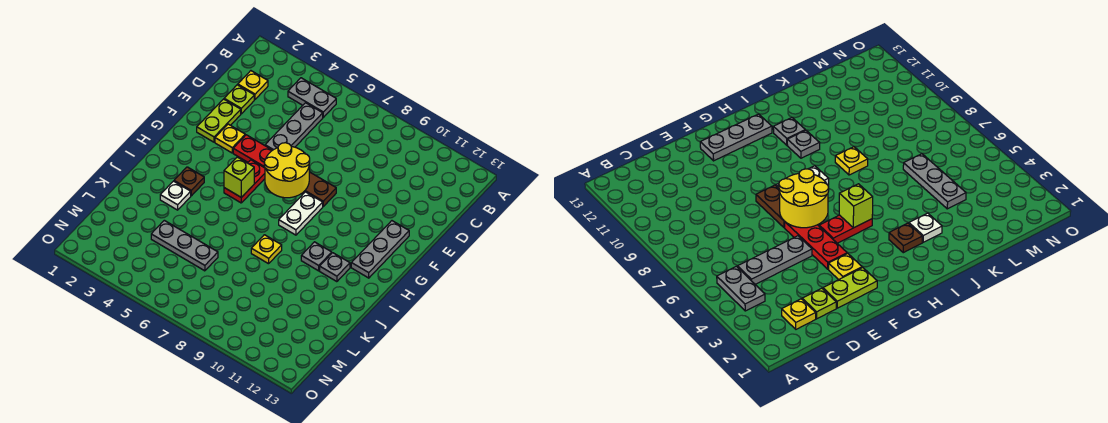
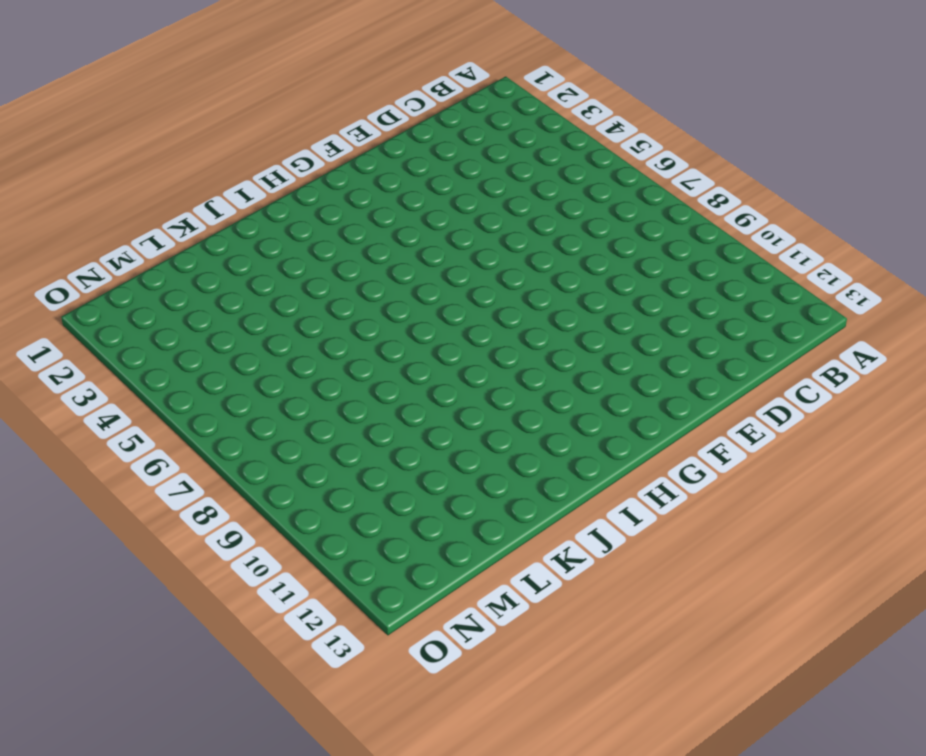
none -> grey 1x2 plate [288,78,336,117]
none -> yellow 1x1 plate [238,71,268,99]
none -> grey 1x3 plate [265,103,323,150]

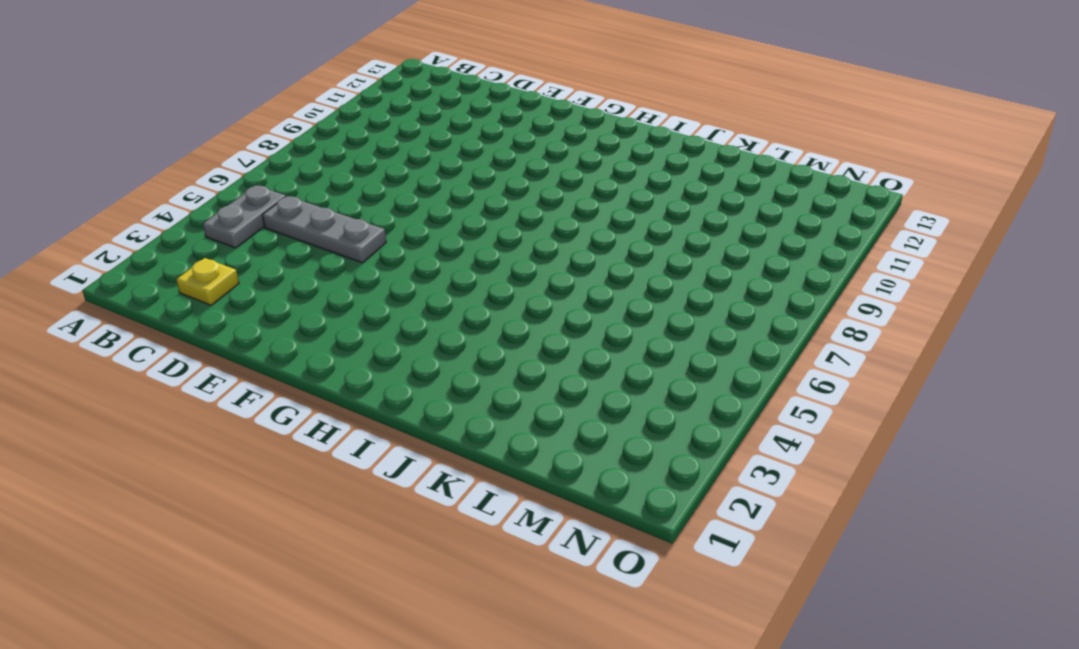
none -> lime 1x1 plate [224,85,254,114]
none -> lime 1x2 plate [197,99,241,142]
none -> yellow 1x1 plate [215,124,245,153]

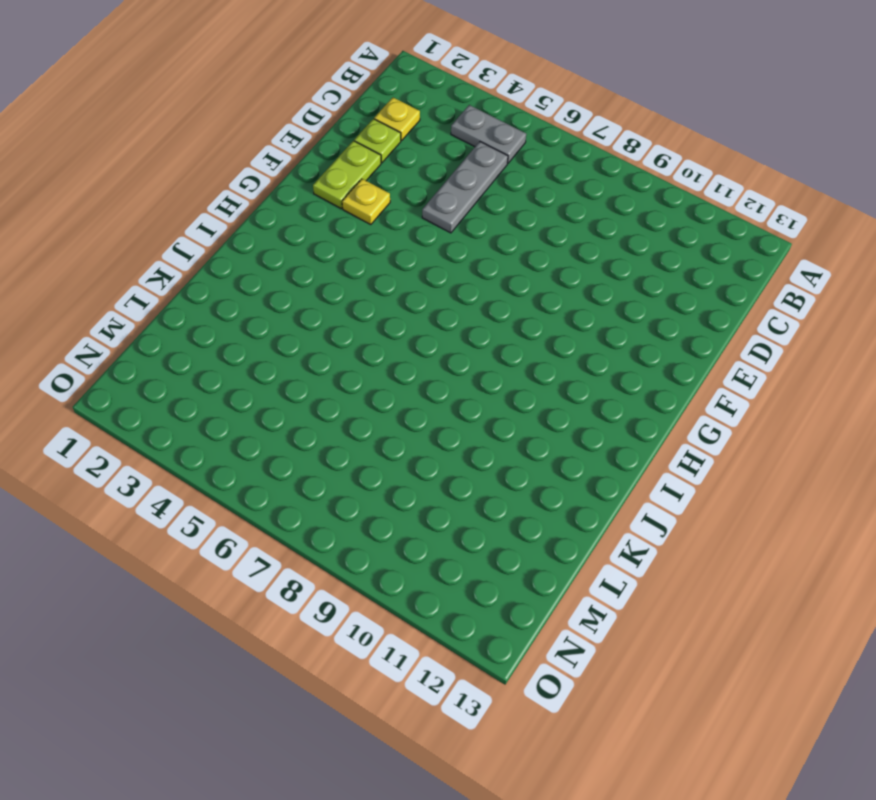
none -> red 1x3 plate [233,135,272,168]
none -> brown 1x2 plate [302,172,336,206]
none -> grey 1x3 plate [351,221,409,278]

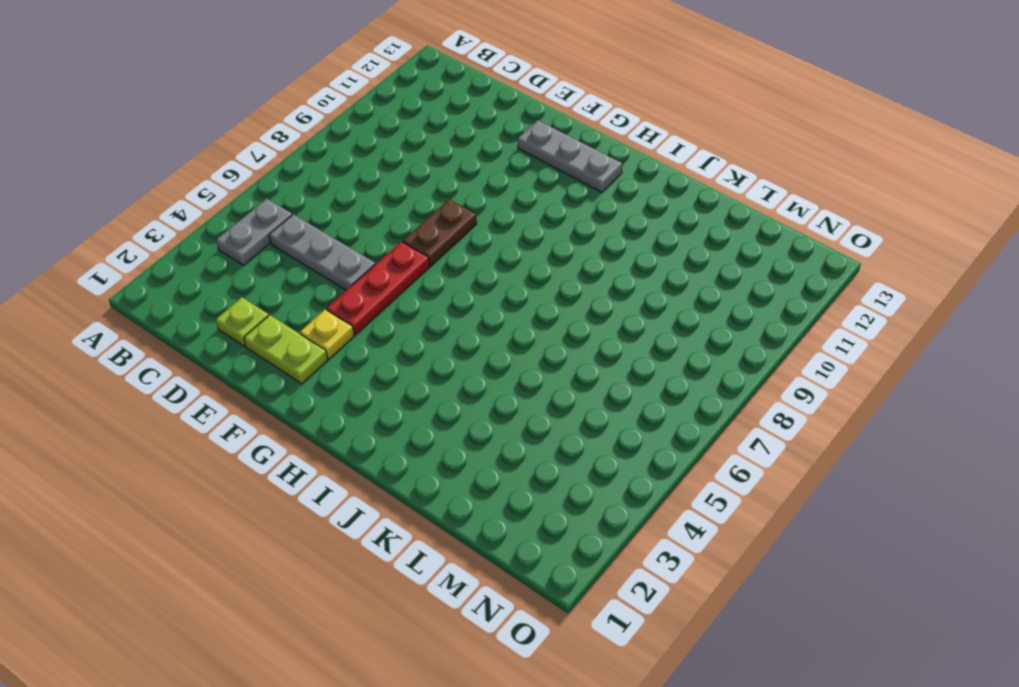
none -> yellow 1x1 plate [238,71,268,99]
none -> red 1x2 plate [224,160,265,203]
none -> white 1x2 plate [279,192,323,235]

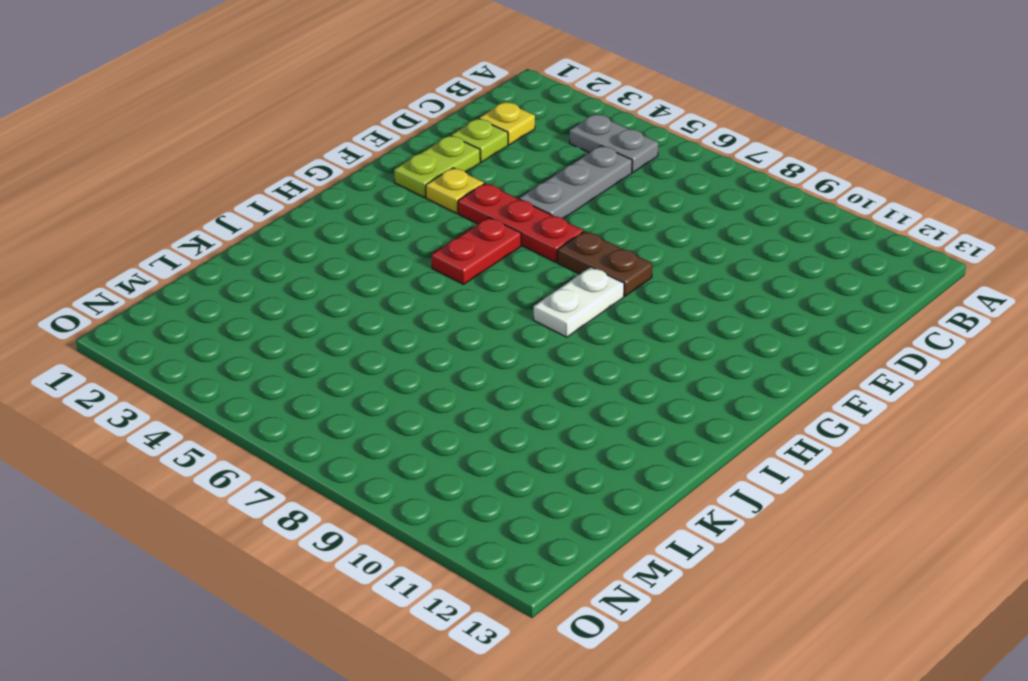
none -> grey 1x3 plate [351,221,409,278]
none -> brown 1x1 plate [174,167,204,196]
none -> grey 1x1 plate [301,242,332,271]

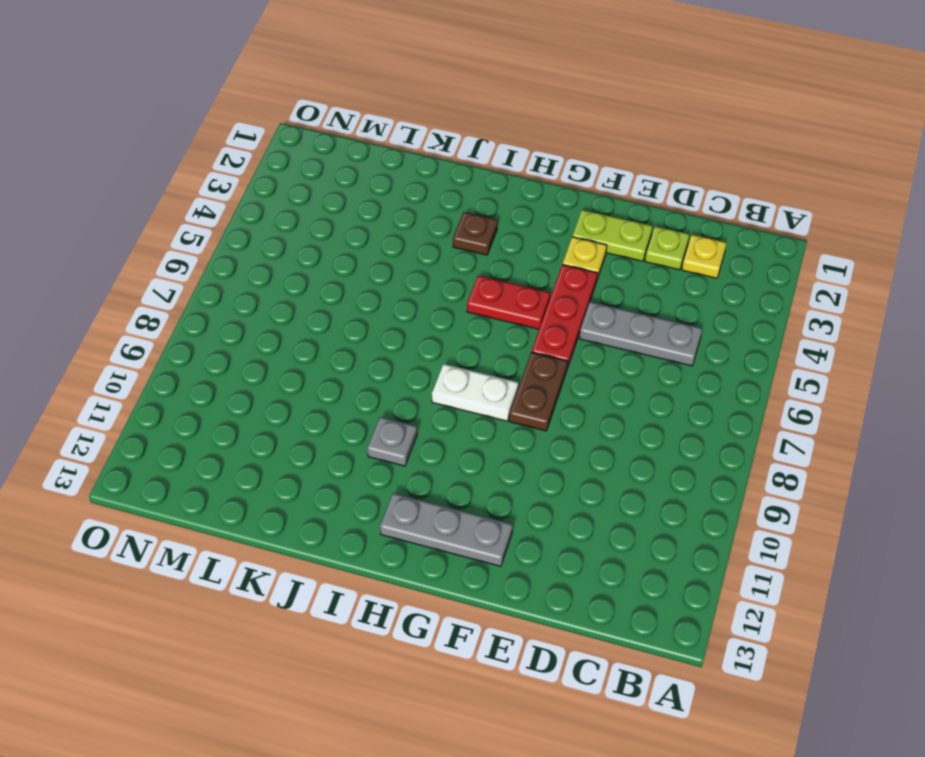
none -> grey 1x2 plate [288,78,336,117]
none -> grey 1x1 plate [320,253,350,282]
none -> white 1x1 plate [160,181,191,210]

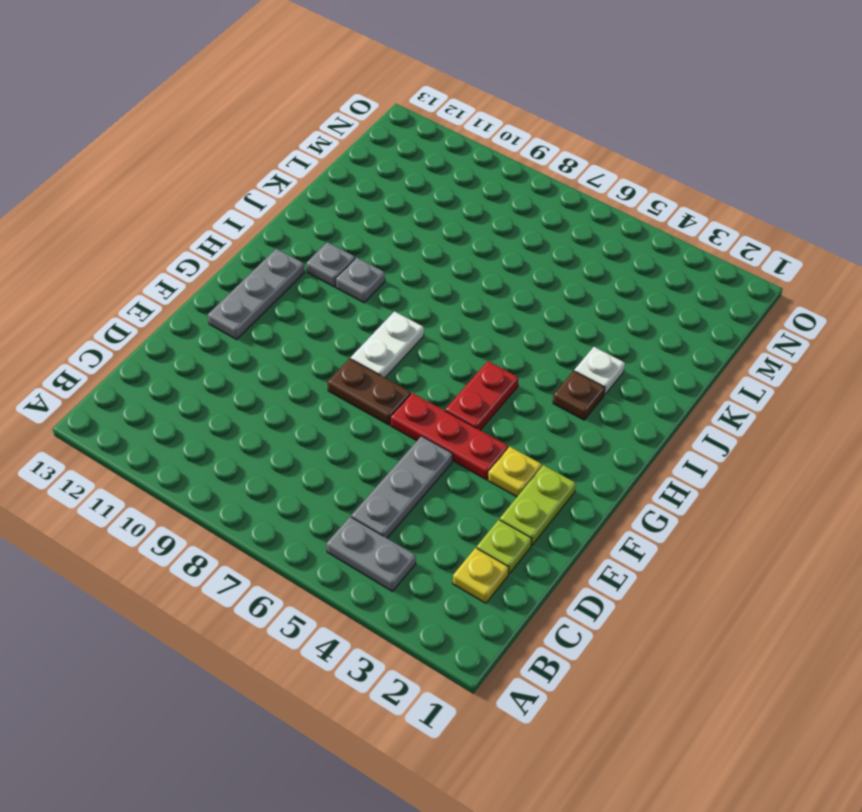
none -> yellow 1x1 plate [251,235,282,264]
none -> grey 1x3 plate [151,220,218,271]
none -> yellow 2x2 round brick [264,143,310,198]

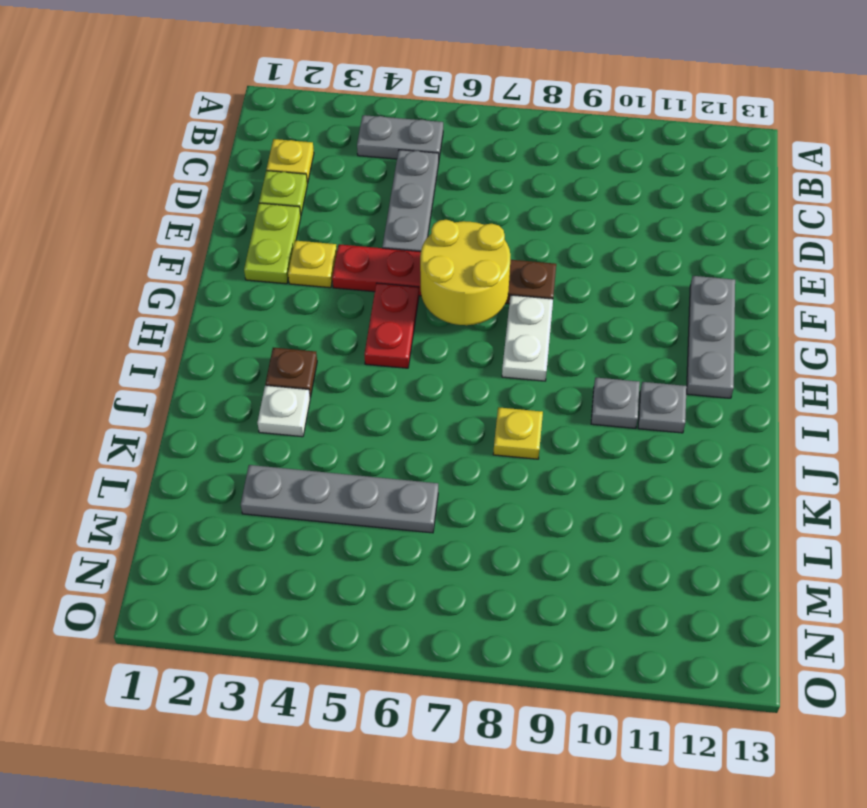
grey 1x4 plate [241,465,438,533] -> grey 1x3 plate [151,220,218,271]
none -> lime 1x1 brick [224,157,254,197]

